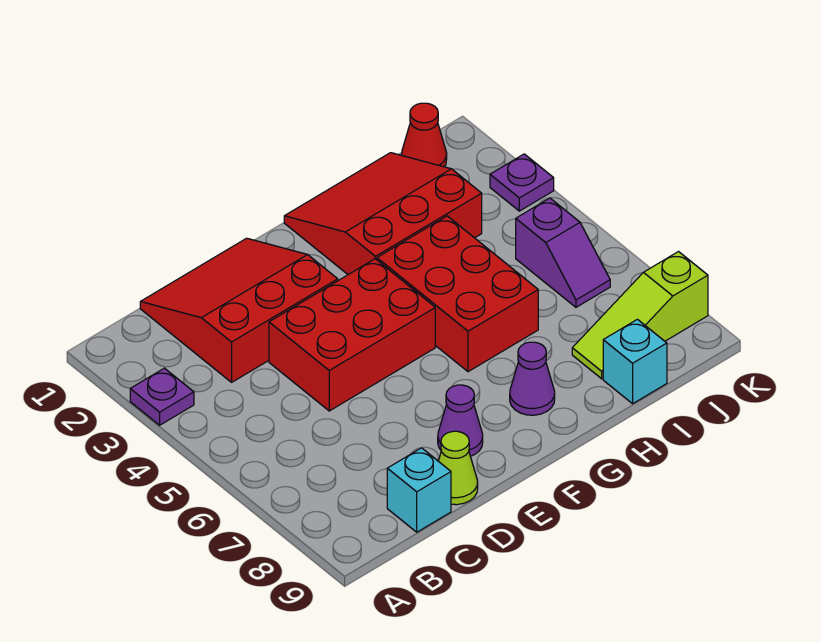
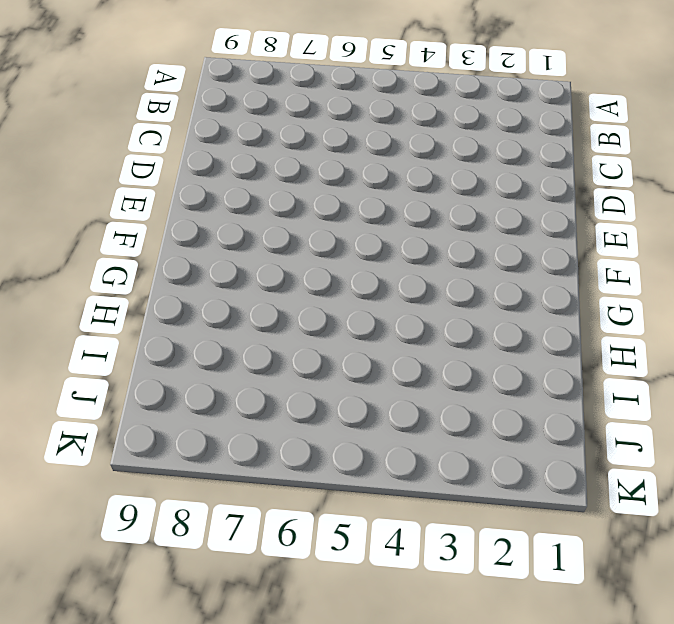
none -> purple 1x1 plate [130,368,194,425]
none -> red 3x3 slope [140,238,338,382]
none -> cyan 1x1 brick [387,448,451,532]

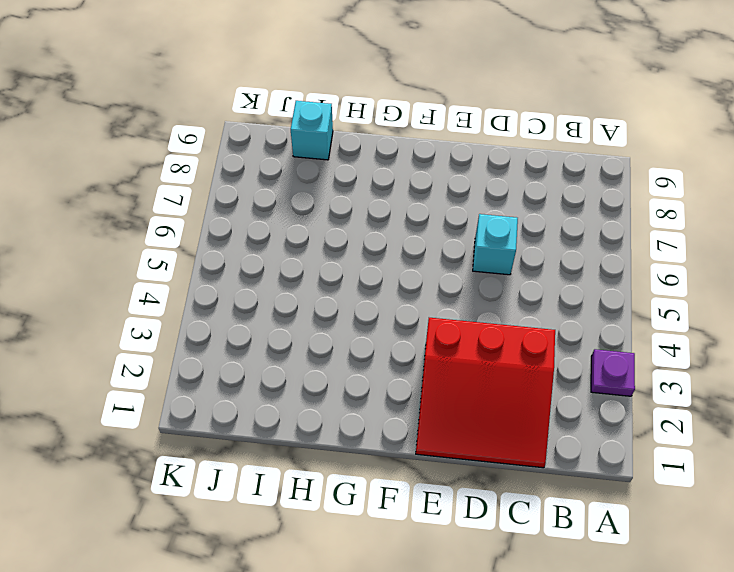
cyan 1x1 brick [473,214,518,275] -> cyan 1x1 brick moved to [387,448,451,532]
none -> red 2x3 brick [269,259,435,411]
none -> lime 1x1 cone [438,431,478,505]
none -> purple 1x1 cone [438,385,483,456]

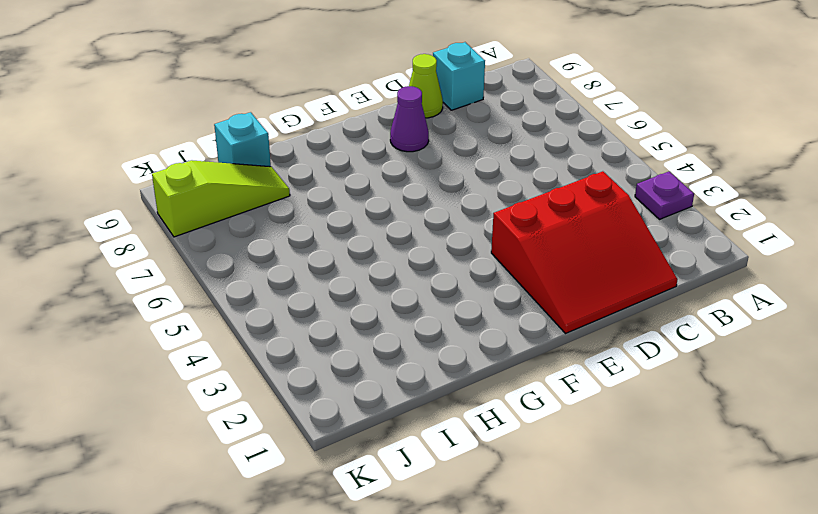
none -> red 2x3 brick [269,259,435,411]
none -> red 3x3 slope [284,153,482,275]
none -> red 2x3 brick [377,216,538,372]

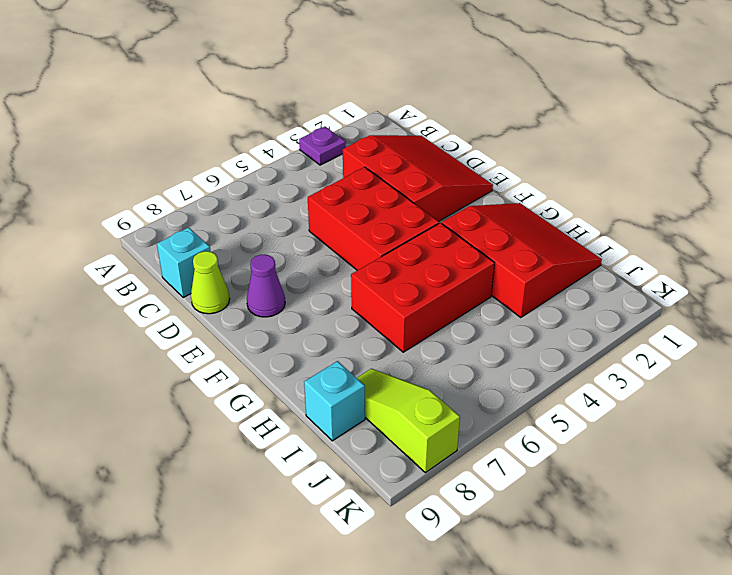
none -> purple 1x1 cone [510,342,555,415]
none -> red 1x1 cone [402,103,447,167]
none -> purple 1x2 slope [516,198,610,307]

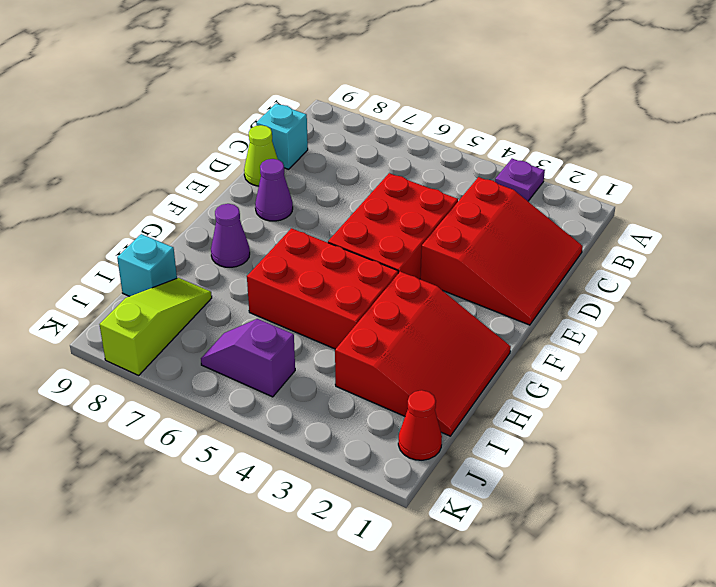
none -> purple 1x1 plate [490,154,554,211]

